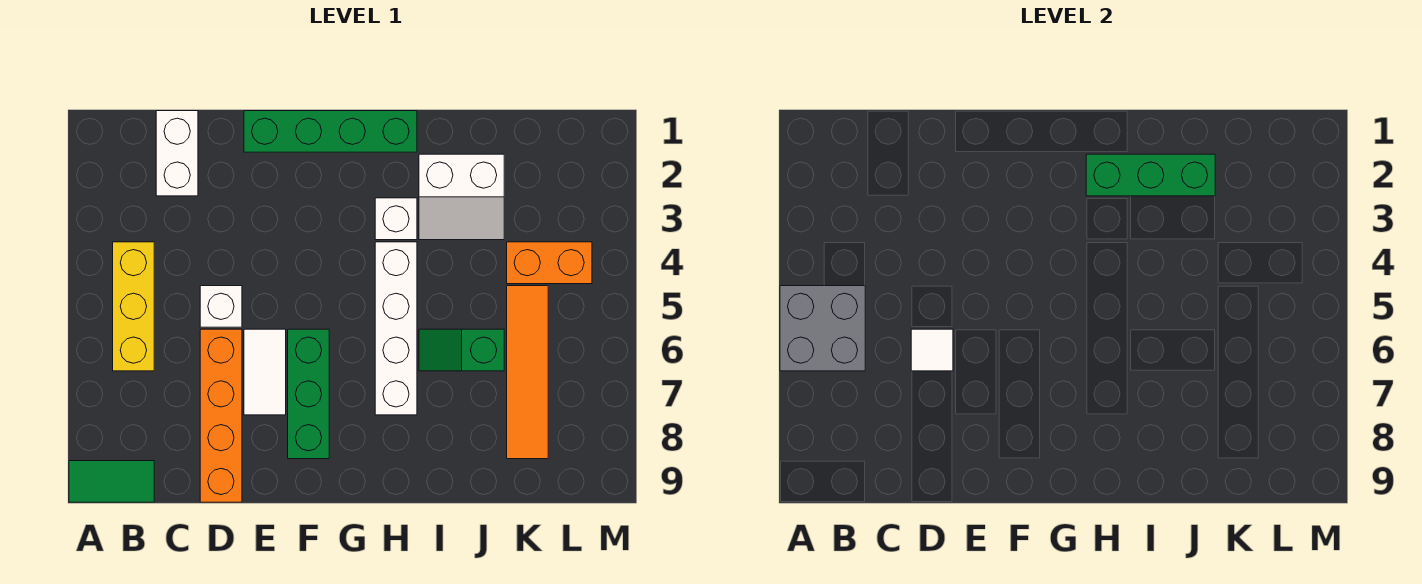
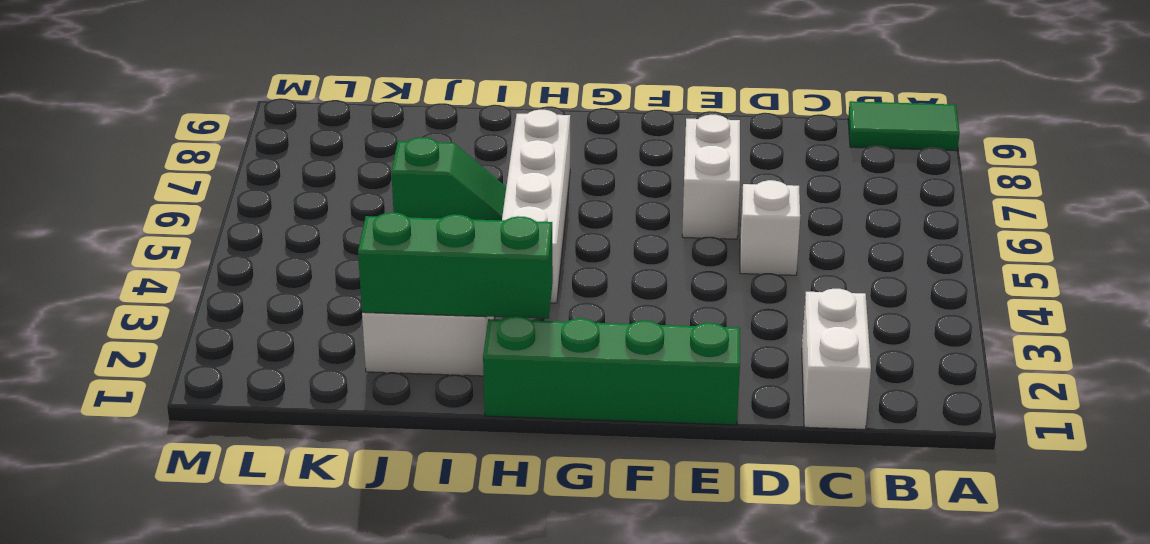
white 1x2 brick [682,115,740,239] -> white 1x2 tile [244,329,286,415]
none -> yellow 1x3 brick [113,242,154,371]
none -> orange 1x4 brick [200,329,242,502]
none -> green 1x3 brick [288,329,329,459]

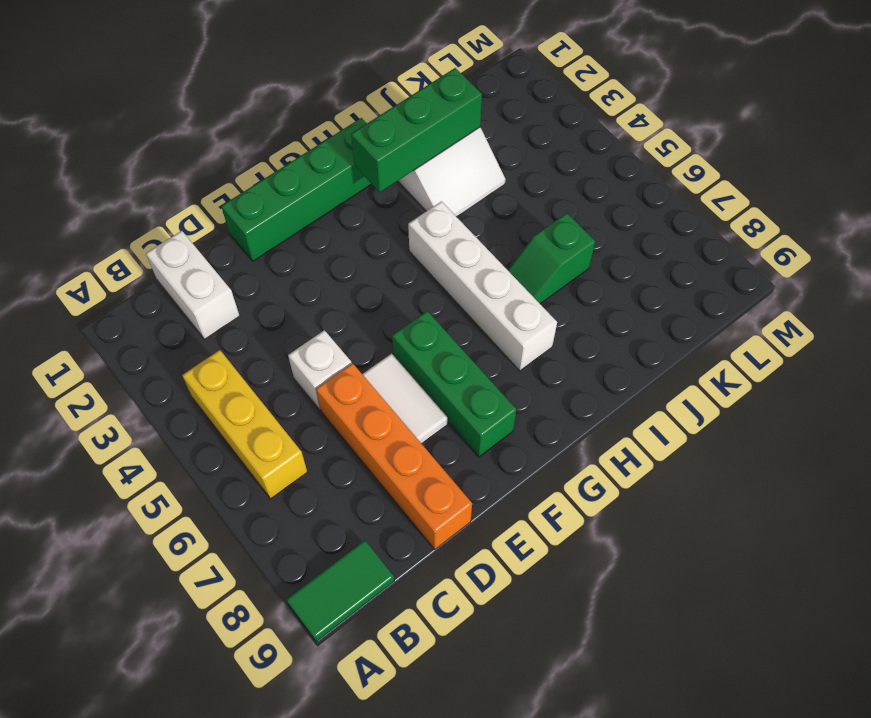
none -> white 1x1 brick [375,198,417,240]
none -> orange 1x2 brick [507,242,592,284]
none -> orange 1x4 tile [507,286,548,459]

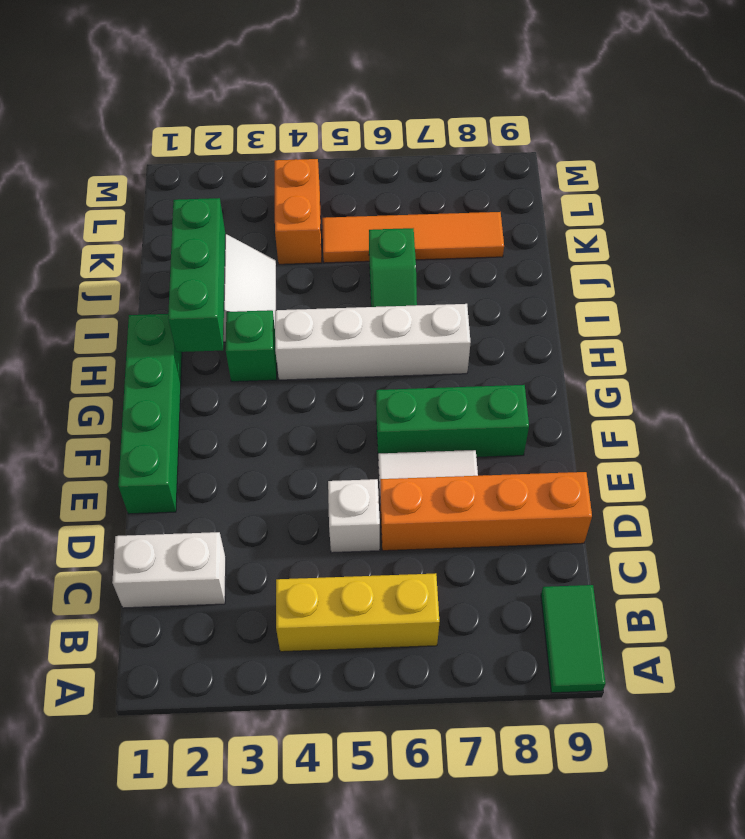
green 1x1 brick [226,310,277,382] -> white 1x1 brick [375,198,417,240]
none -> grey 2x2 brick [780,286,865,371]
none -> white 1x1 tile [911,329,953,371]

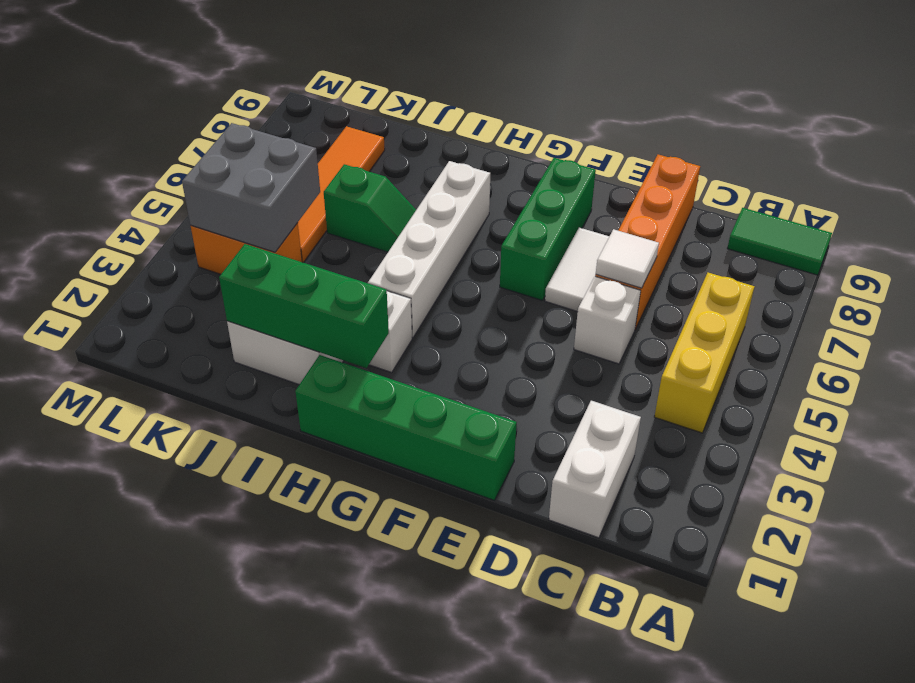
grey 2x2 brick [182,123,320,252] -> grey 2x2 brick moved to [780,286,865,371]

